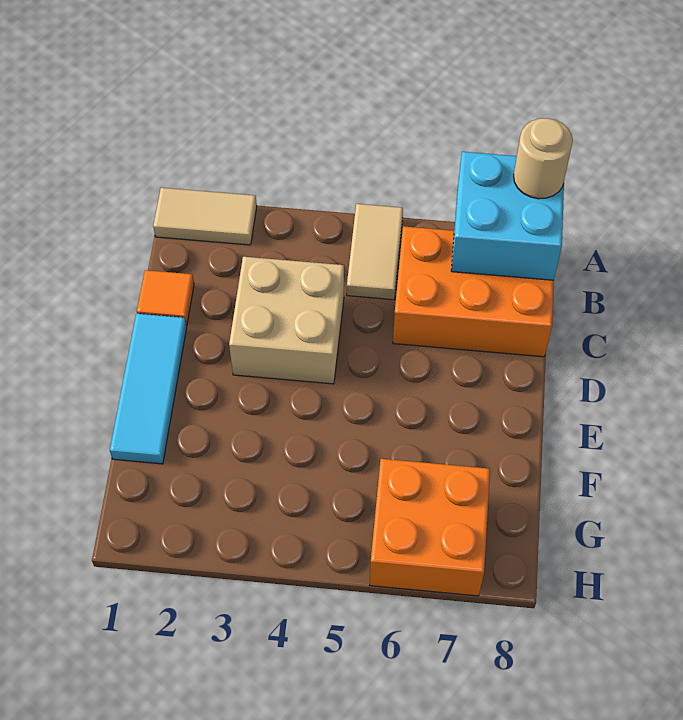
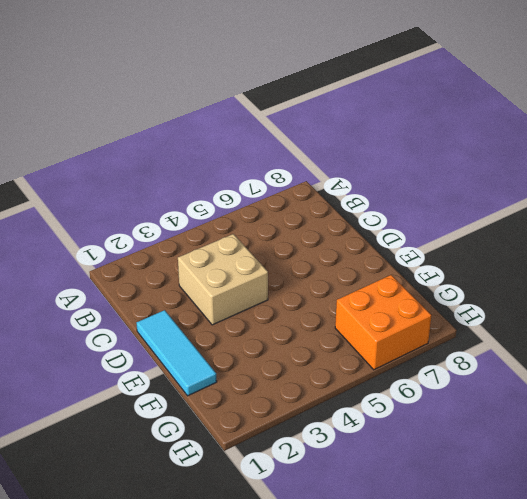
none -> tan 1x2 tile [153,188,257,245]
none -> tan 1x2 tile [347,204,403,300]

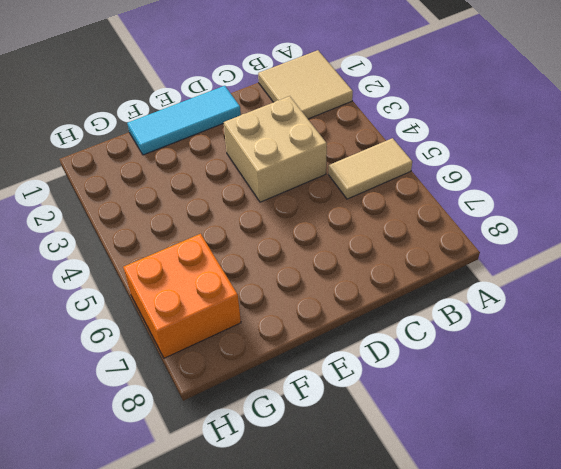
tan 2x2 tile [258,50,353,119] -> tan 1x2 tile [153,188,257,245]
none -> orange 2x3 brick [393,226,554,357]
none -> orange 1x1 tile [137,270,194,326]

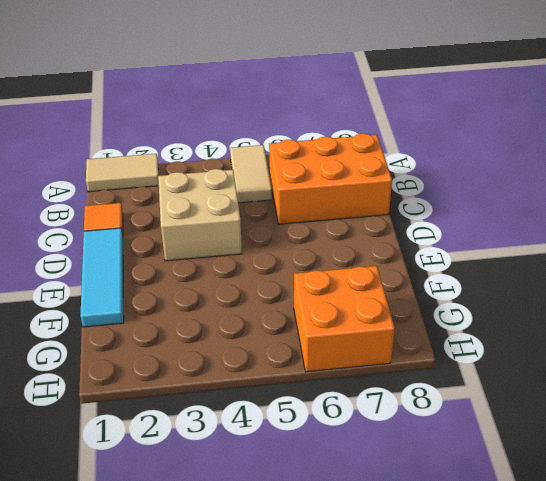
none -> cyan 2x2 brick [451,152,564,280]
none -> tan 1x1 round brick [514,118,573,199]

